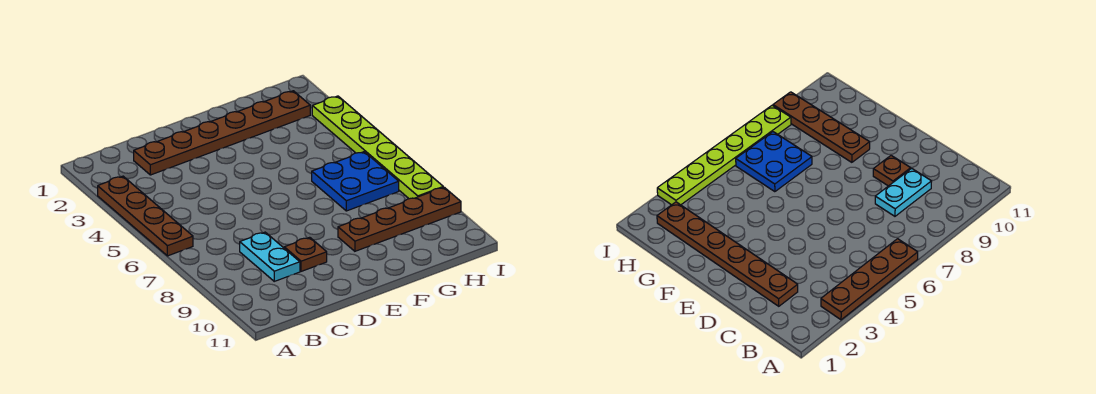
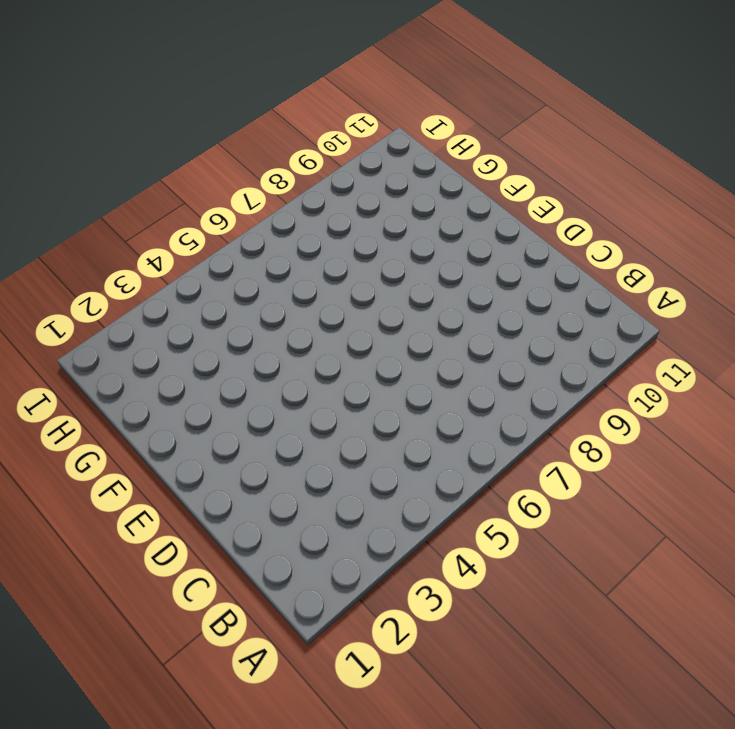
none -> brown 1x4 plate [98,176,193,256]
none -> brown 1x6 plate [134,91,310,175]

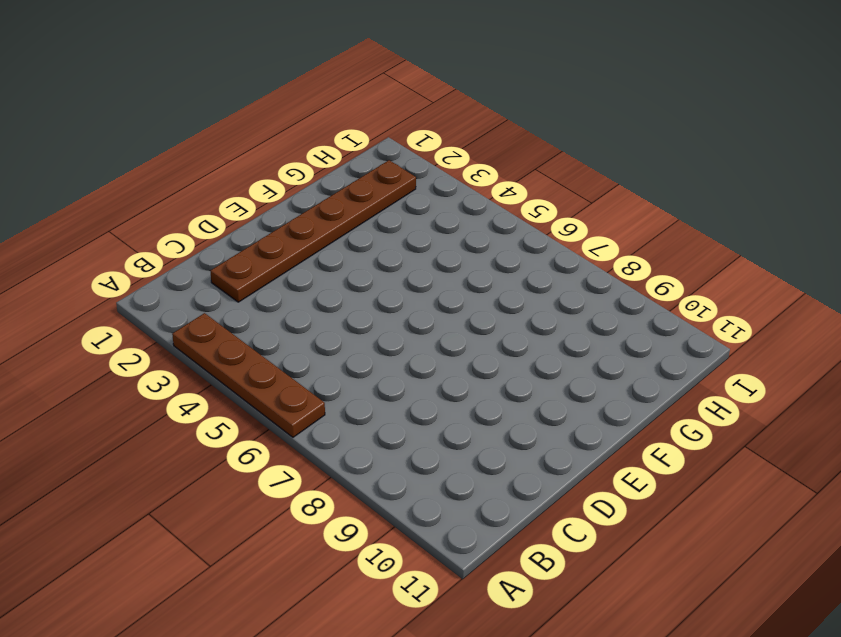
none -> cyan 1x2 plate [240,232,300,281]
none -> brown 1x1 plate [284,237,327,271]

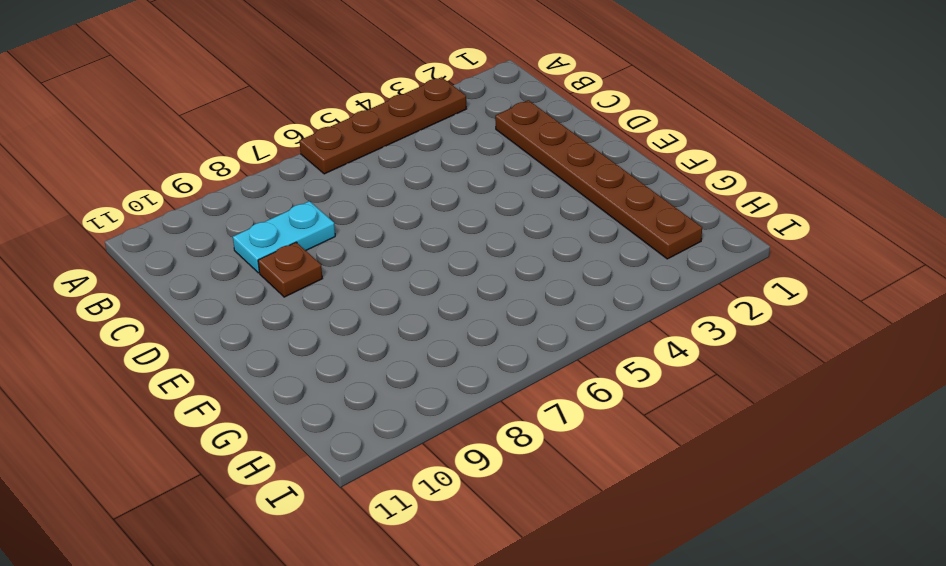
none -> brown 1x4 plate [338,187,461,251]
none -> blue 2x2 plate [312,152,399,211]

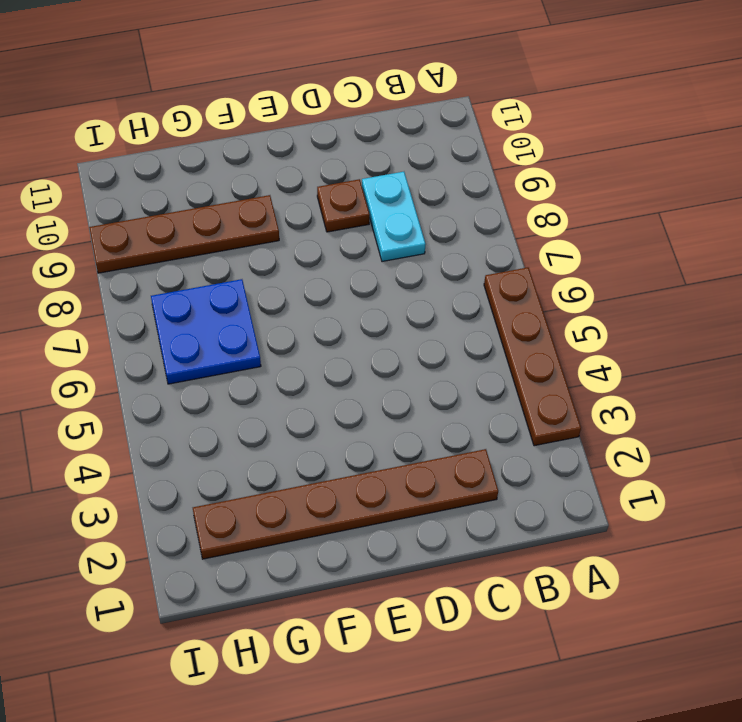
none -> lime 1x6 plate [312,96,443,199]

